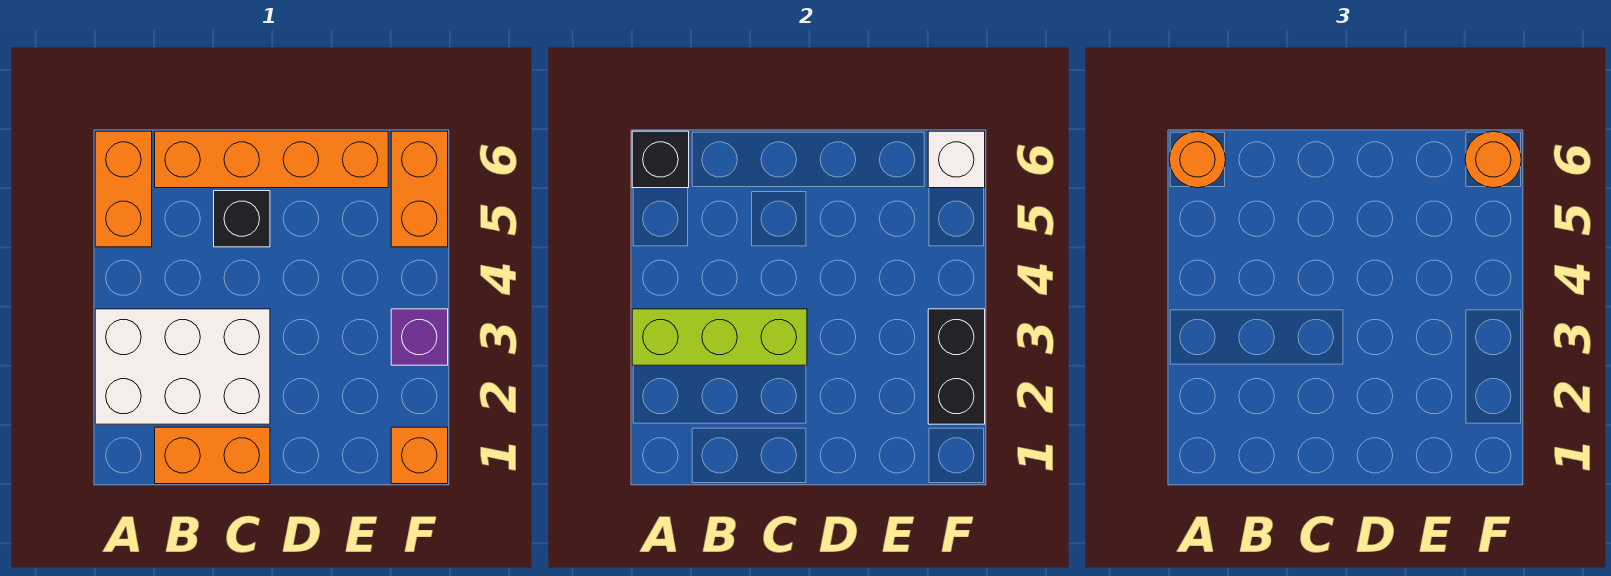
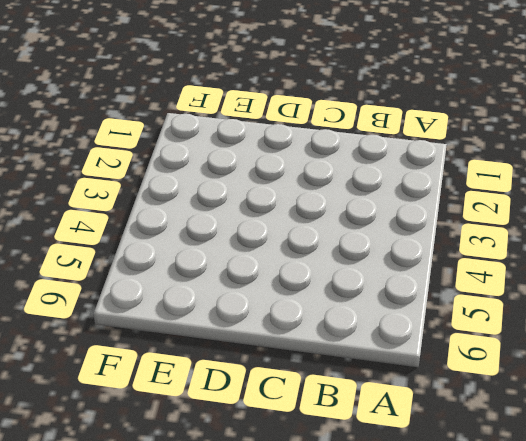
none -> white 2x3 brick [95,309,270,424]
none -> orange 1x2 brick [95,131,152,247]
none -> orange 1x2 brick [155,427,270,484]

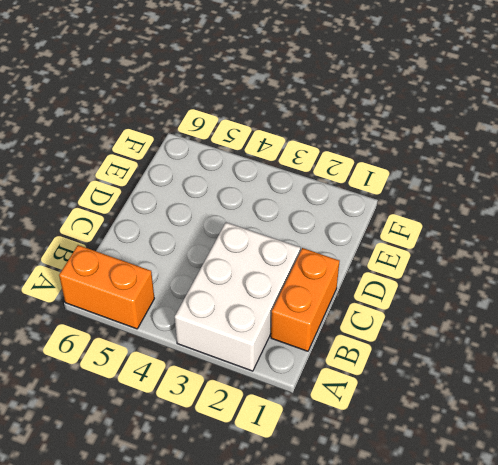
none -> orange 1x4 brick [155,131,388,188]
none -> black 1x1 brick [214,191,270,247]
none -> orange 1x1 brick [391,427,448,484]

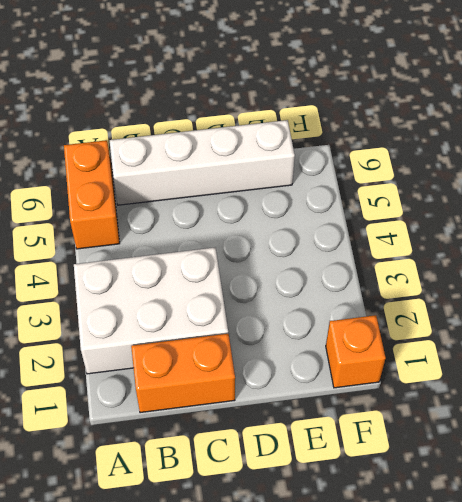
white 1x4 brick [110,120,295,205] -> orange 1x4 brick [155,131,388,188]
none -> black 1x1 brick [214,191,270,247]
none -> purple 1x1 brick [391,309,448,365]
none -> orange 1x2 brick [391,131,448,247]

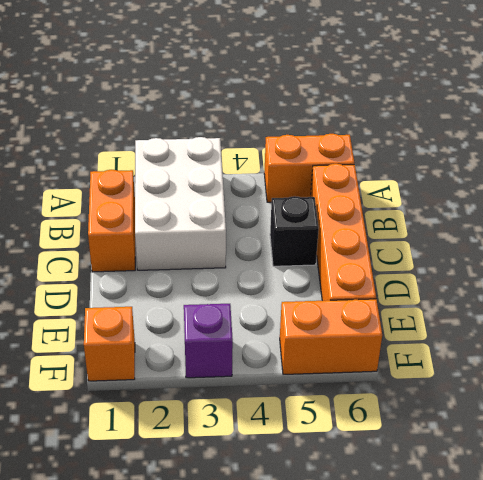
none -> lime 1x3 brick [632,309,807,365]
none -> black 1x1 brick [632,131,689,188]
none -> black 1x2 brick [928,309,985,424]

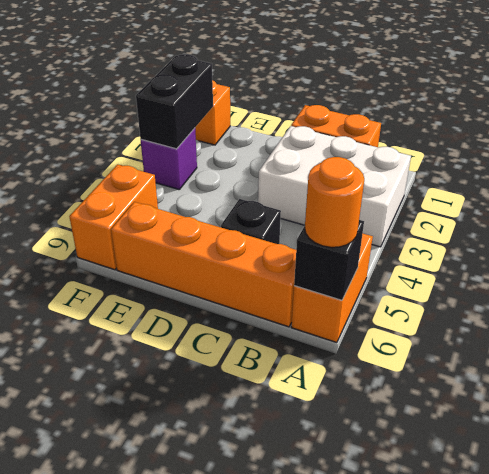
none -> lime 1x3 brick [632,309,807,365]
none -> white 1x1 brick [928,131,985,188]
none -> orange 1x1 round brick [1465,131,1521,188]

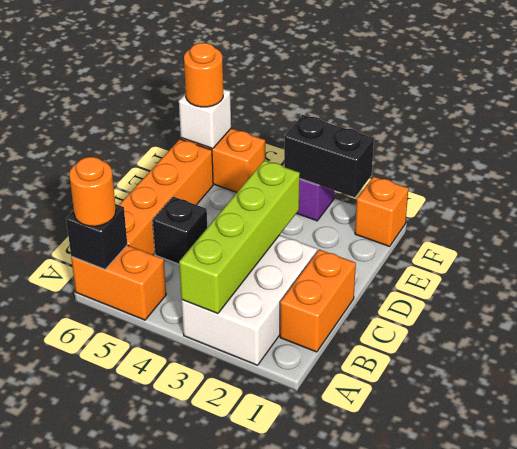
lime 1x4 brick [179,160,300,314] -> lime 1x3 brick [632,309,807,365]

